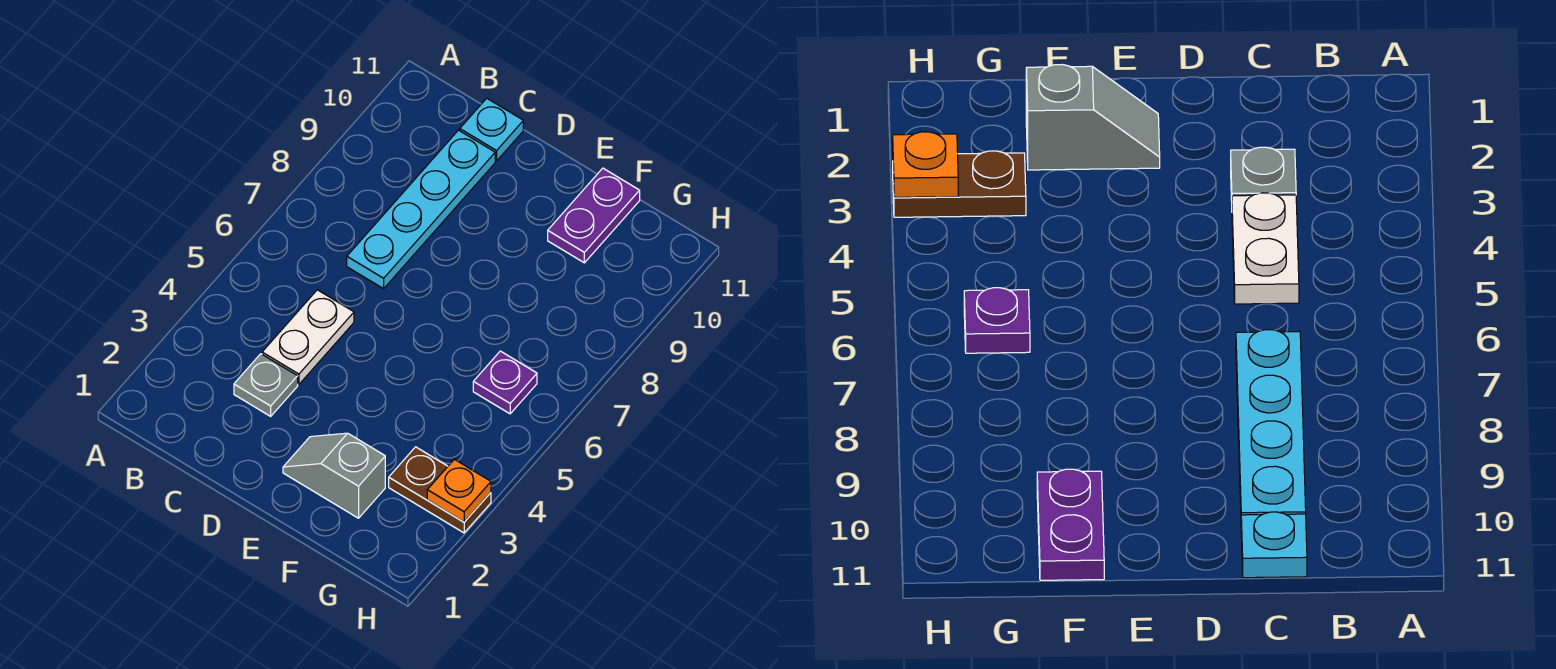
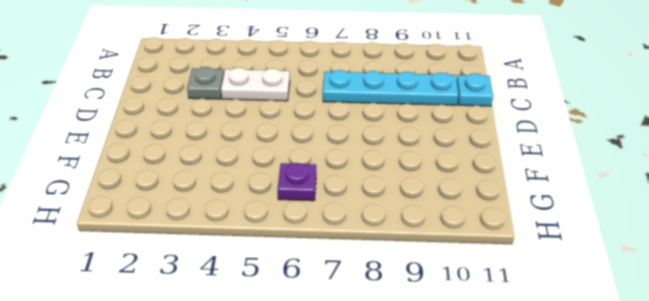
none -> grey 1x2 slope [283,433,385,518]
none -> purple 1x2 plate [548,168,640,263]

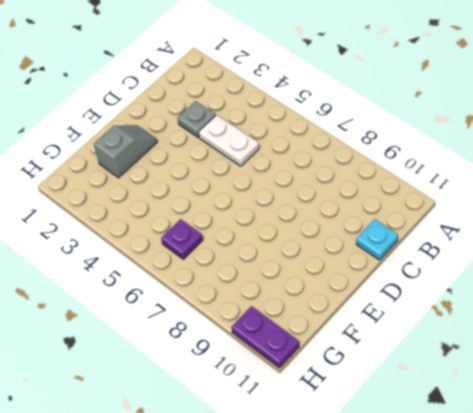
purple 1x2 plate [231,306,299,368] -> purple 1x2 plate moved to [548,168,640,263]
none -> cyan 1x4 plate [347,130,495,289]
none -> brown 1x2 plate [389,447,491,533]

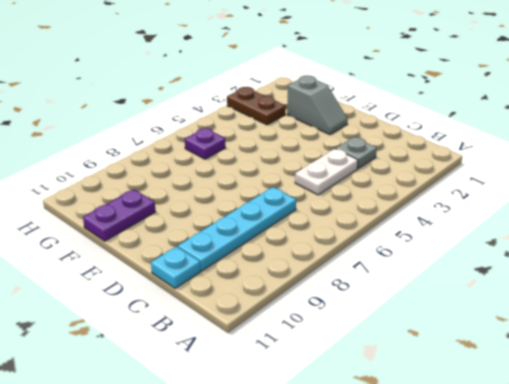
none -> orange 1x1 plate [427,459,491,522]

